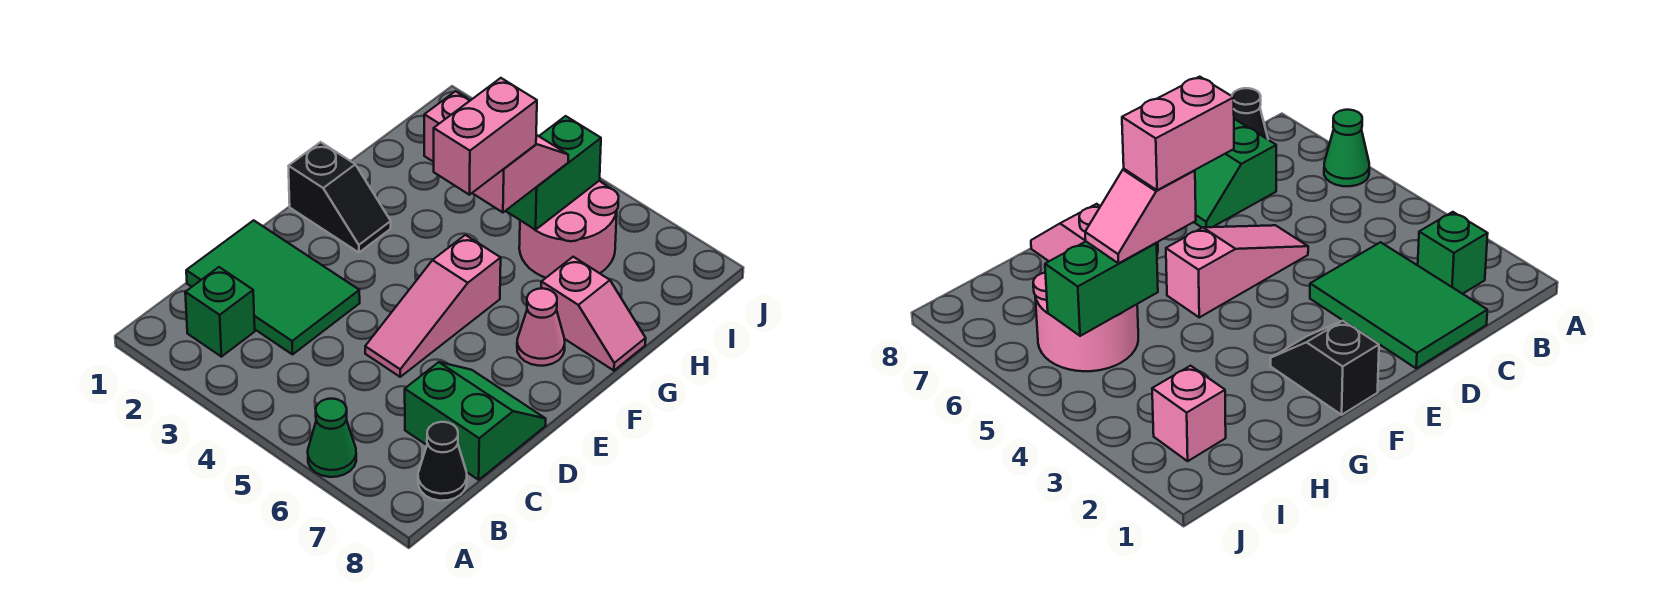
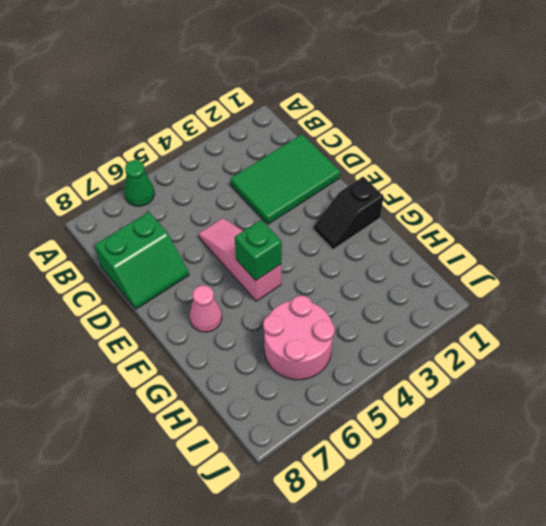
green 1x1 brick [235,220,282,281] -> green 1x1 brick moved to [185,267,255,357]
none -> black 1x1 cone [418,422,467,501]
none -> pink 1x2 slope [541,257,646,371]
none -> pink 1x1 brick [424,91,470,162]

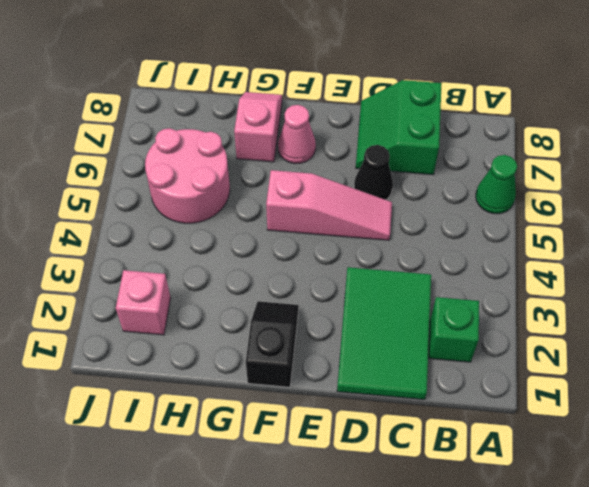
black 1x1 cone [354,145,393,200] -> black 1x1 cone moved to [418,422,467,501]
none -> green 1x2 brick [506,116,601,230]
none -> pink 1x2 slope [473,135,568,212]
none -> pink 1x2 brick [434,78,537,195]

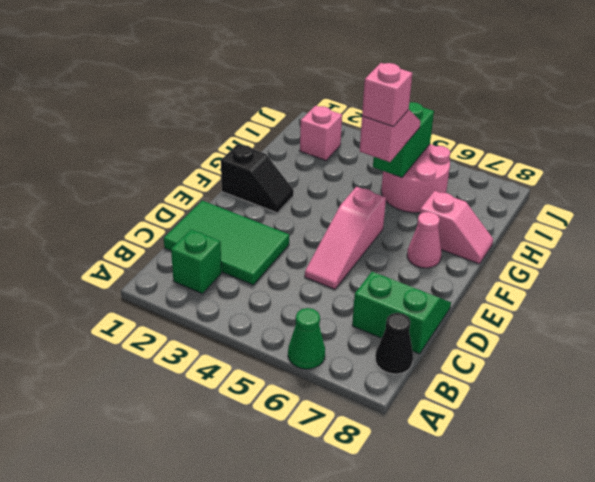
pink 1x1 brick [362,63,412,127] -> pink 1x2 brick [434,78,537,195]

